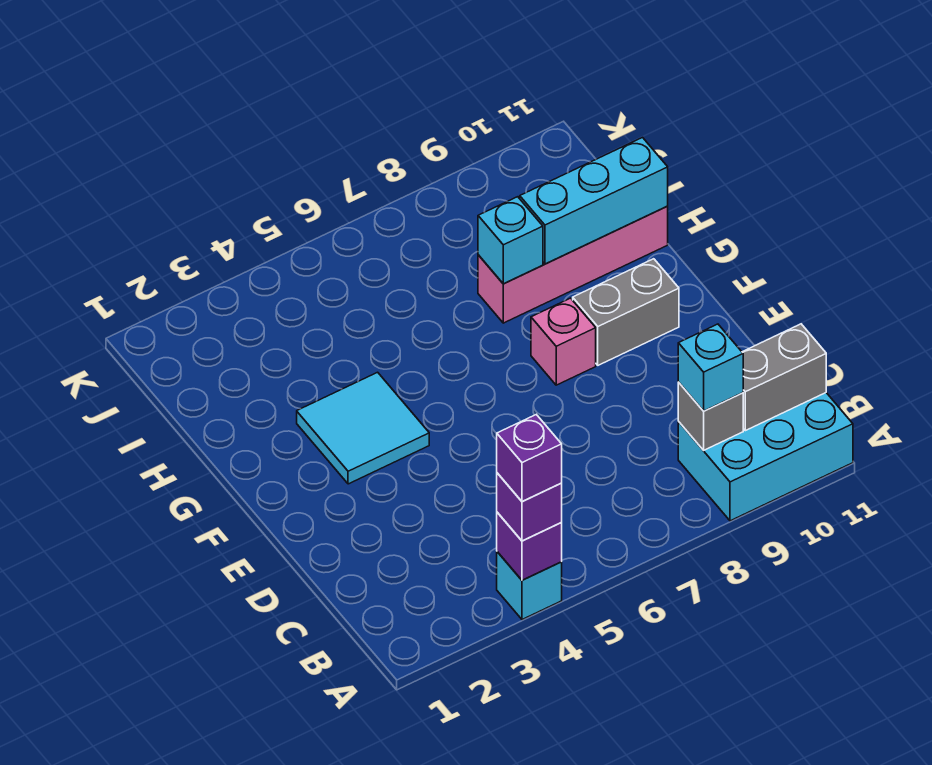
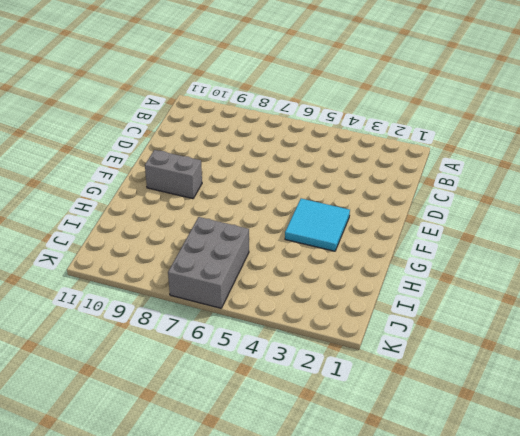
grey 2x3 brick [168,217,249,308] -> none
none -> cyan 1x1 brick [497,552,562,620]
none -> cyan 2x3 brick [678,393,853,521]
none -> pink 1x1 brick [531,298,596,385]

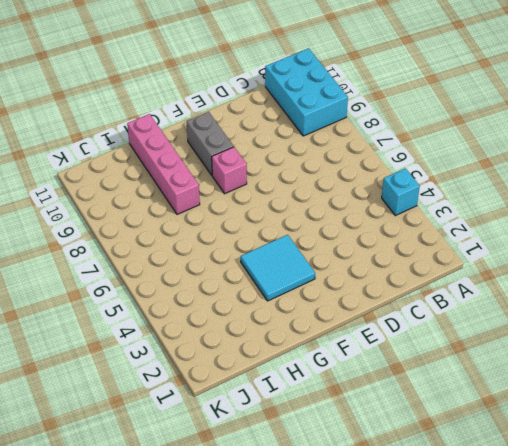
none -> purple 1x1 brick [497,512,562,580]
none -> grey 1x1 brick [678,382,743,450]
none -> grey 1x2 brick [742,324,826,431]

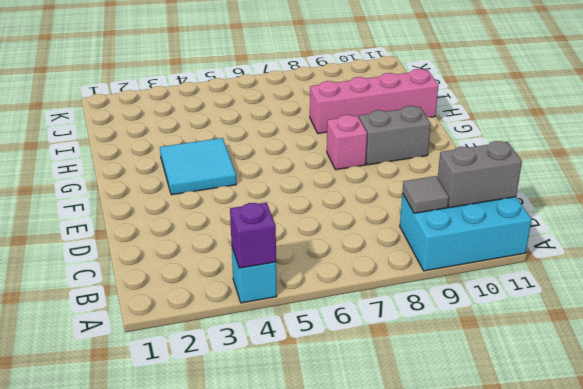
grey 1x1 tile [402,176,449,213] -> grey 1x1 brick [678,382,743,450]
none -> cyan 1x1 brick [478,197,543,284]
none -> cyan 1x3 brick [520,138,668,264]
none -> purple 1x1 brick [497,473,562,541]

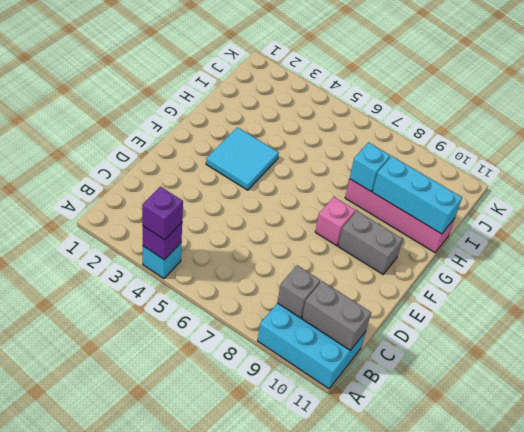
none -> cyan 1x1 brick [678,324,743,411]
none -> purple 1x1 brick [497,415,562,501]

